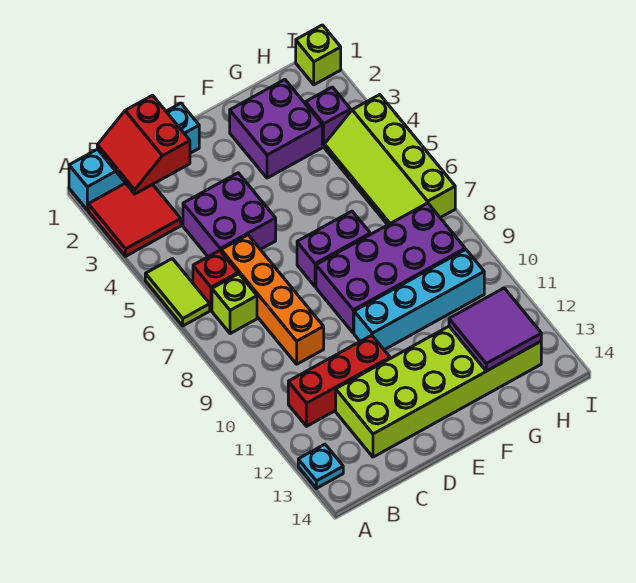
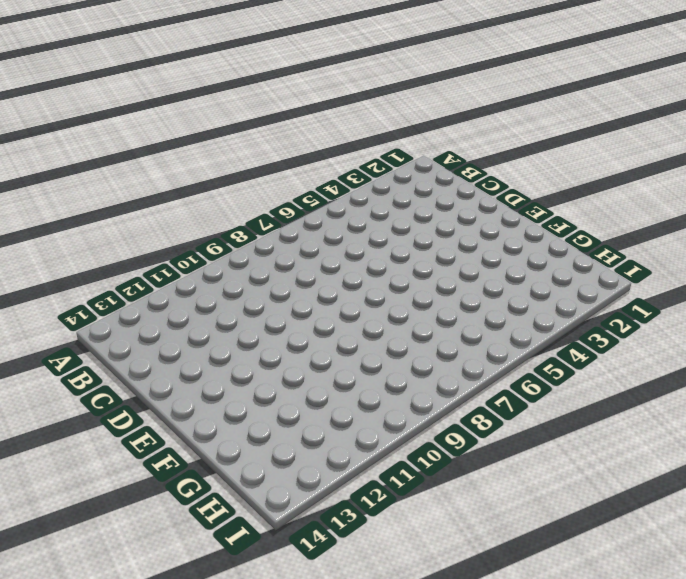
none -> cyan 1x4 brick [69,103,199,210]
none -> red 2x2 tile [88,183,181,256]
none -> lime 1x2 tile [145,259,210,326]

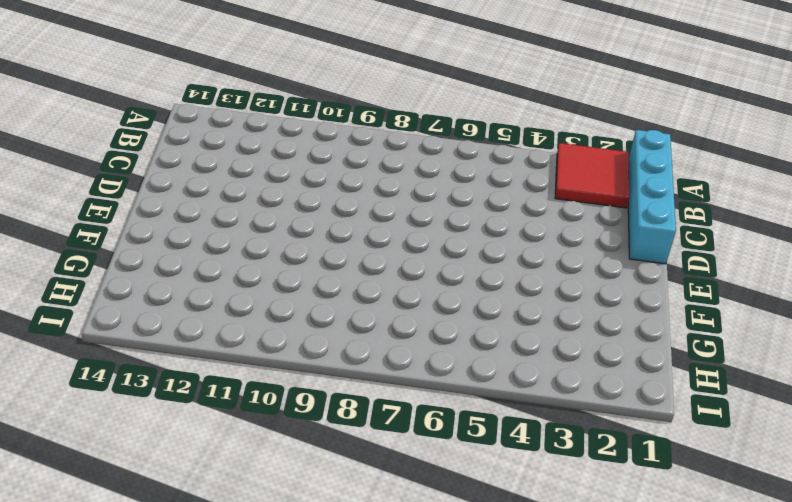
none -> lime 1x2 tile [145,259,210,326]
none -> cyan 1x1 plate [298,444,343,488]
none -> red 1x1 brick [193,251,238,310]

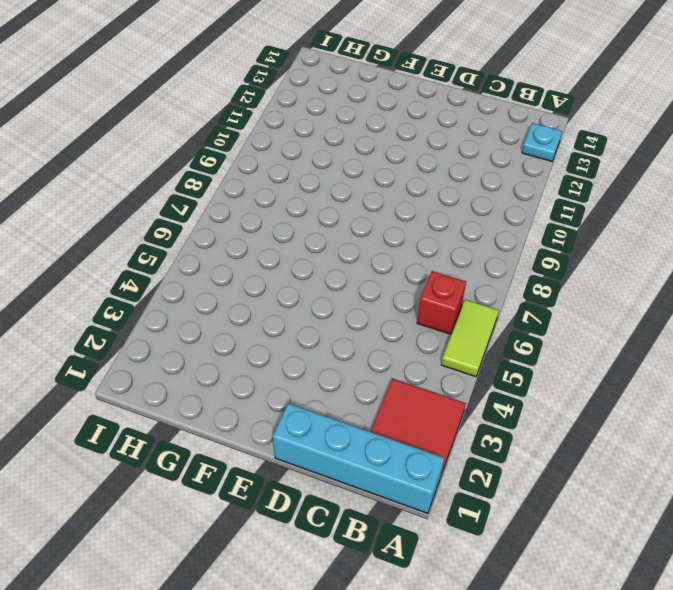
none -> lime 1x1 brick [212,274,257,334]
none -> red 1x3 brick [288,335,390,426]
none -> purple 2x2 brick [183,173,276,257]

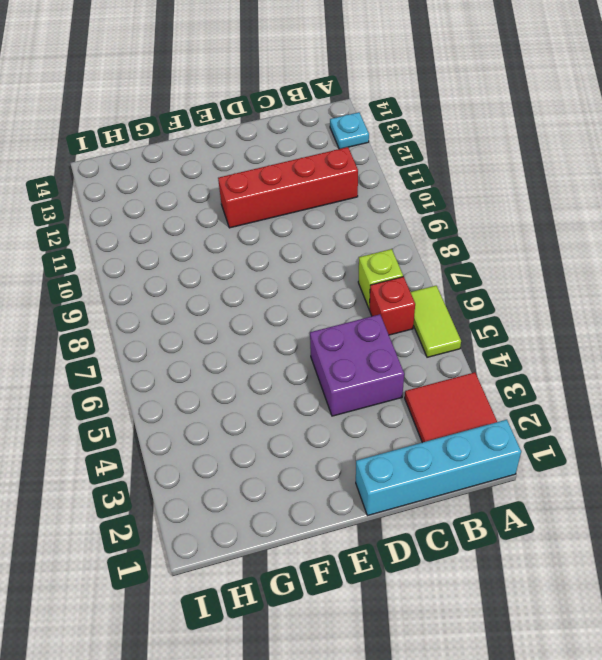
red 1x4 brick [218,147,358,228] -> red 1x3 brick [288,335,390,426]
none -> orange 1x4 brick [221,235,324,364]
none -> lime 2x6 brick [336,326,541,457]
none -> purple 1x2 brick [297,211,370,287]

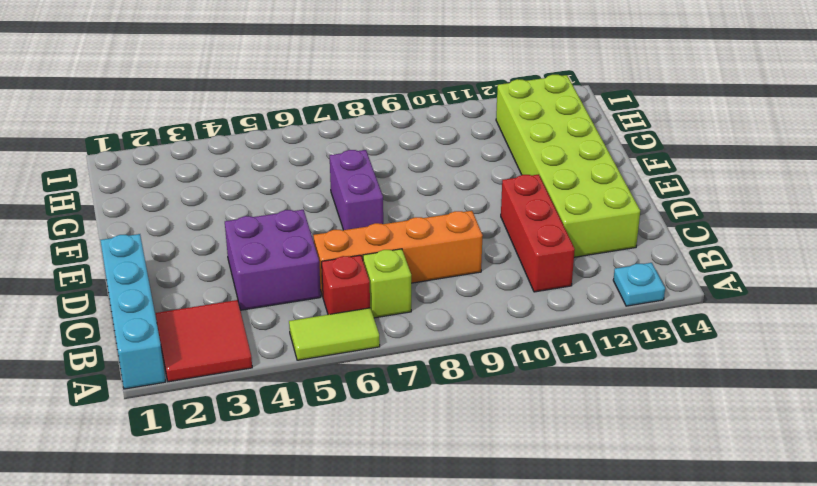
none -> purple 2x4 brick [316,203,465,333]
none -> cyan 1x4 brick [354,250,484,350]
none -> purple 2x2 brick [230,80,322,178]

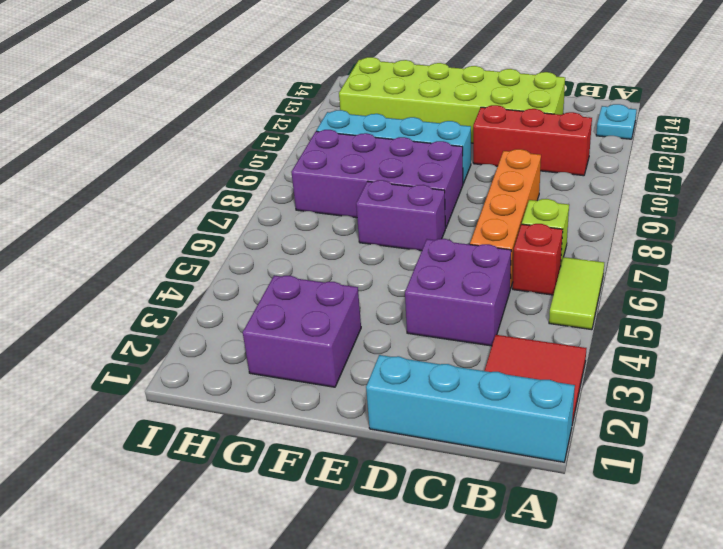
none -> purple 1x1 brick [305,87,351,147]
none -> lime 2x4 slope [325,95,455,225]
none -> lime 1x1 brick [296,25,341,85]

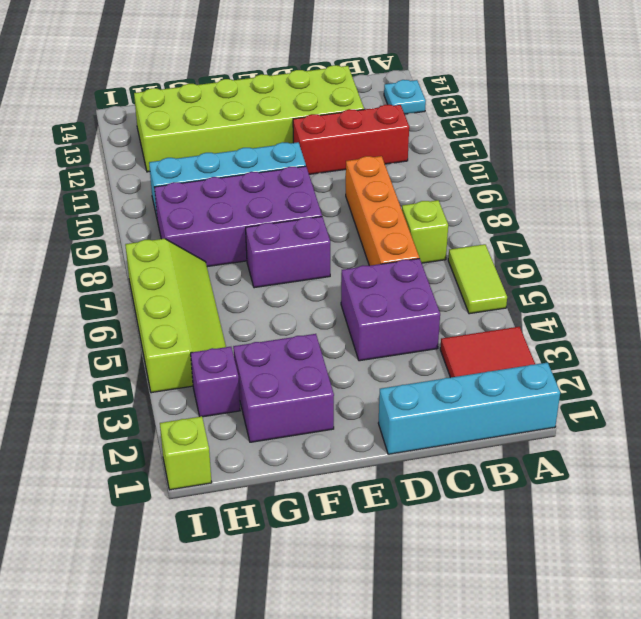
none -> red 1x1 brick [193,251,238,310]
none -> red 2x2 slope [97,95,190,194]
none -> purple 2x2 tile [449,288,541,371]

